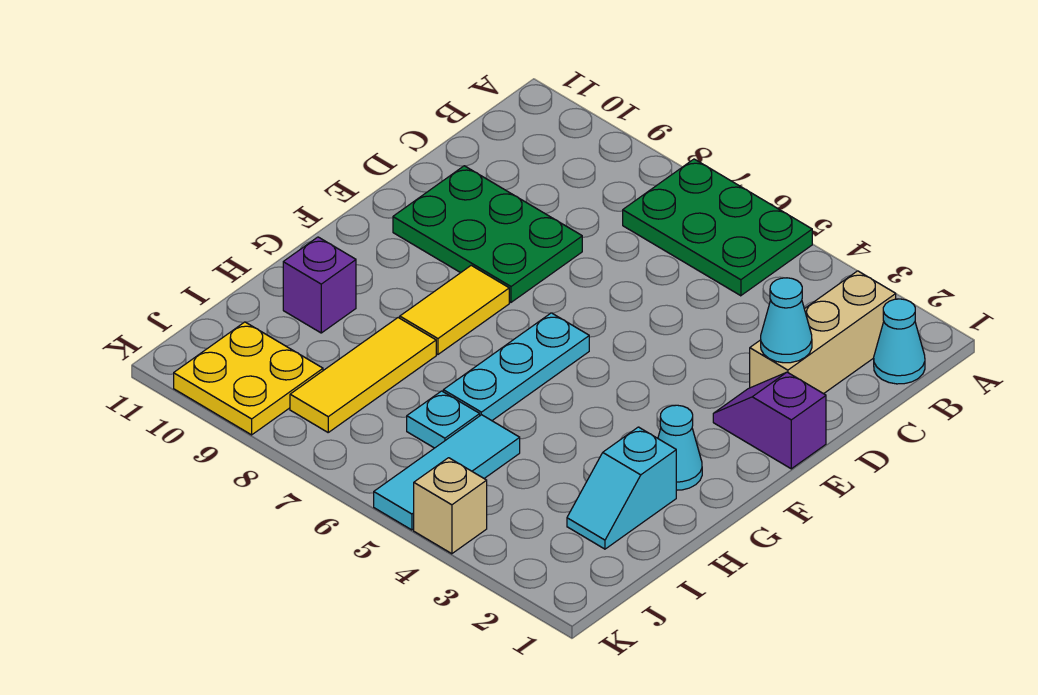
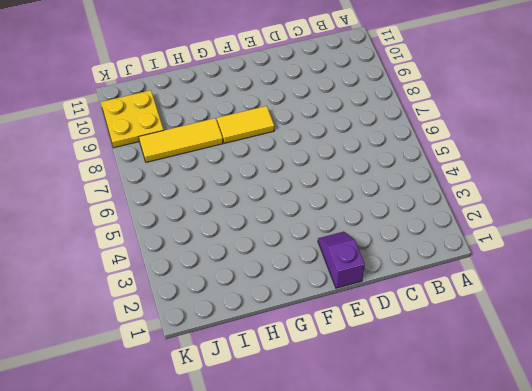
none -> green 2x3 plate [623,159,812,296]
none -> cyan 1x1 cone [874,299,925,384]
none -> tan 1x3 brick [750,271,896,394]

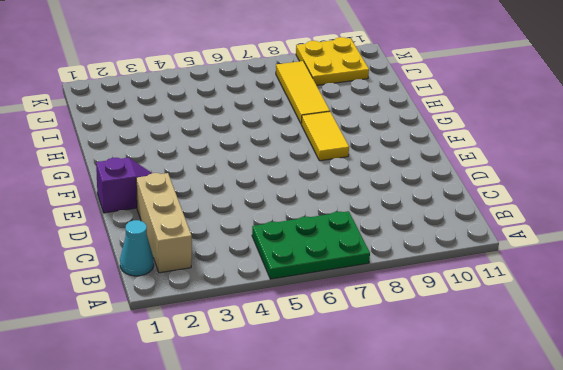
none -> green 2x3 plate [393,166,582,302]
none -> cyan 1x3 plate [443,313,589,421]
none -> cyan 1x1 cone [658,405,702,490]

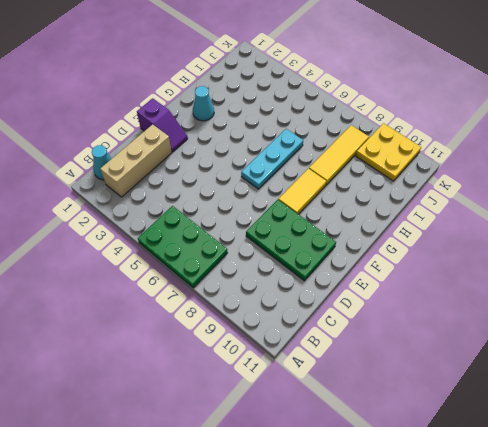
none -> cyan 1x2 slope [567,427,676,549]
none -> purple 1x1 brick [283,237,356,333]
none -> cyan 1x3 tile [374,415,520,530]

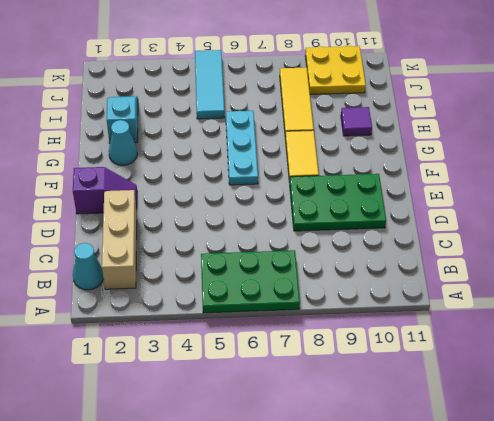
purple 1x1 tile [341,107,372,136] -> purple 1x1 brick [283,237,356,333]
none -> cyan 1x1 plate [407,391,480,448]
none -> tan 1x1 brick [414,458,487,554]
none -> cyan 1x1 cone [761,278,812,363]

